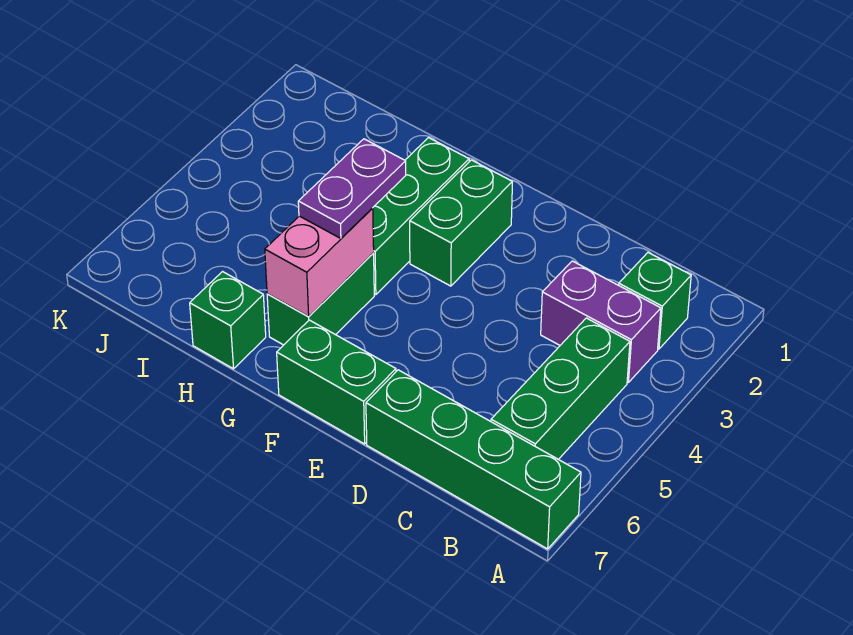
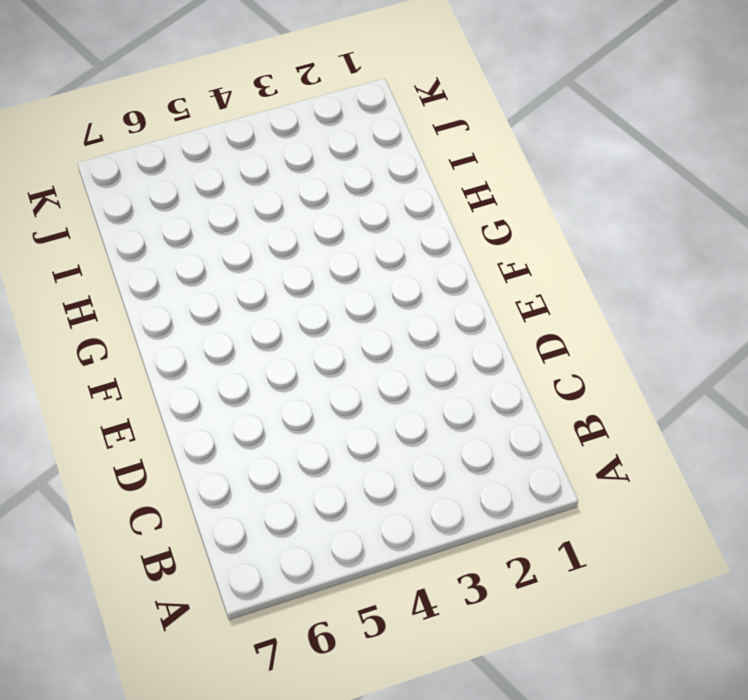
none -> green 1x4 brick [366,370,581,549]
none -> green 1x1 brick [619,253,691,349]

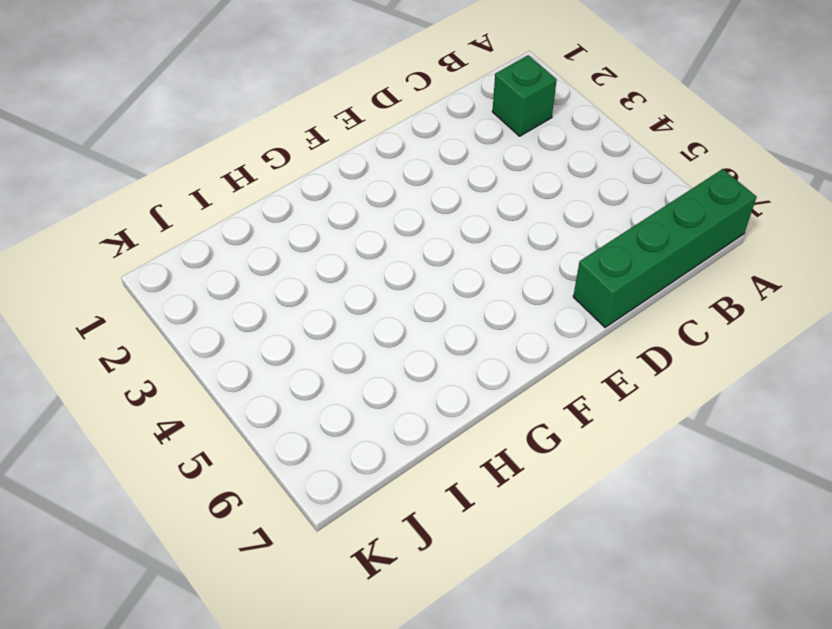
none -> purple 1x2 brick [541,261,661,383]
none -> green 1x3 brick [491,318,630,459]

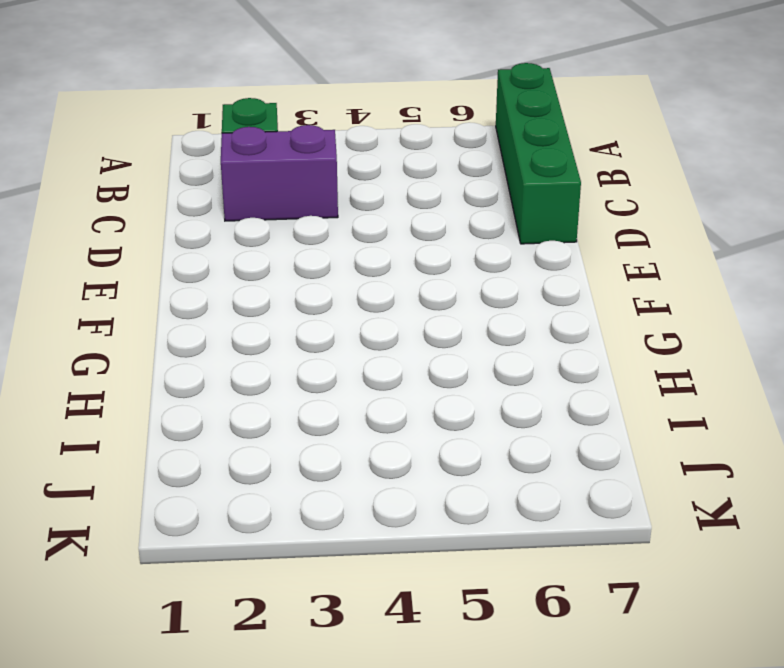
purple 1x2 brick [221,125,338,221] -> purple 1x2 brick turned to [541,261,661,383]
none -> green 1x3 brick [491,318,630,459]
none -> green 1x2 brick [277,320,396,444]

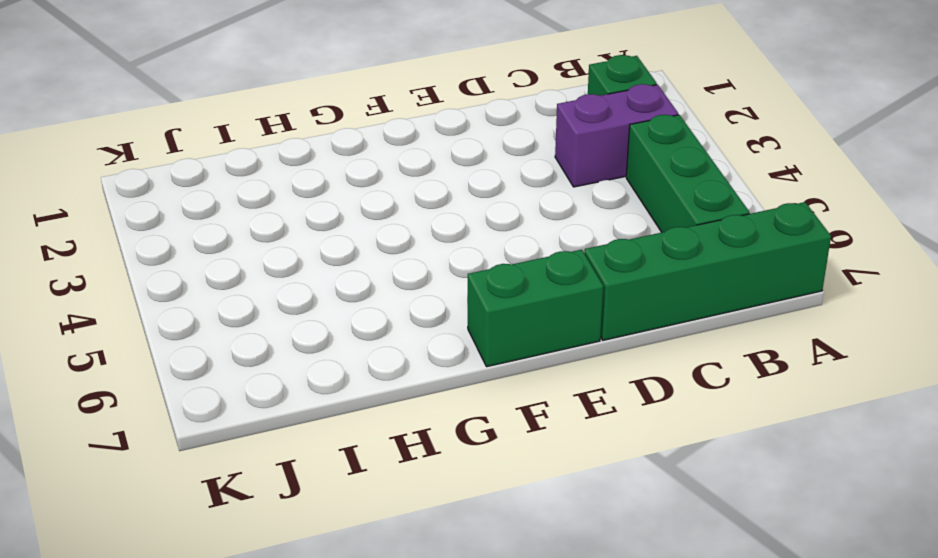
none -> green 1x2 brick [410,160,512,286]
none -> green 1x3 brick [373,138,469,295]

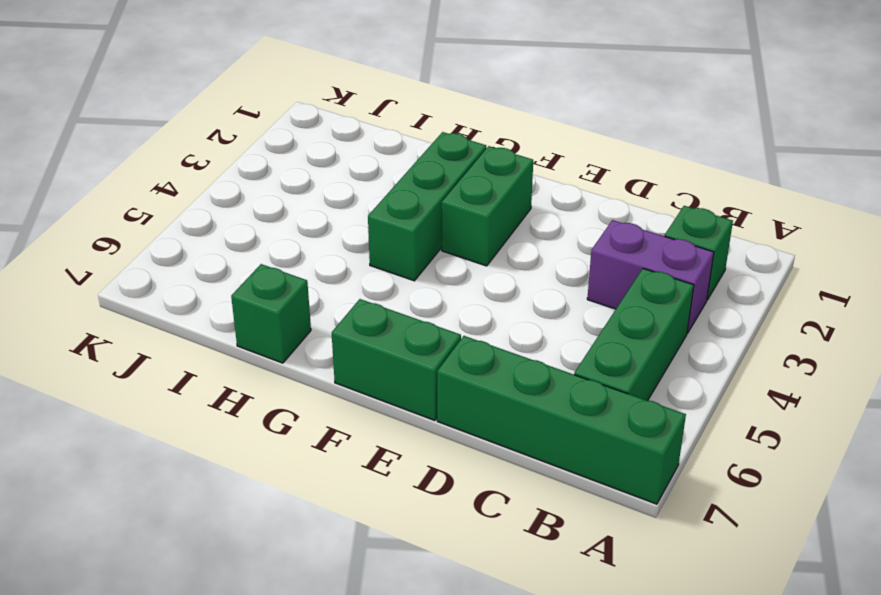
none -> green 1x2 brick [267,253,374,345]
none -> pink 1x2 brick [265,208,374,316]

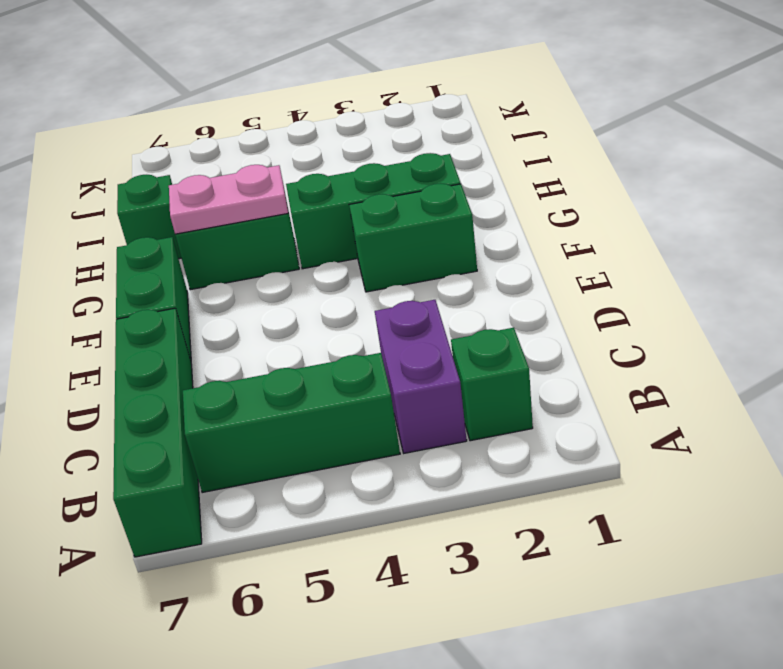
pink 1x2 plate [169,165,288,234] -> pink 1x2 brick [265,208,374,316]
none -> purple 1x2 plate [298,139,406,238]

